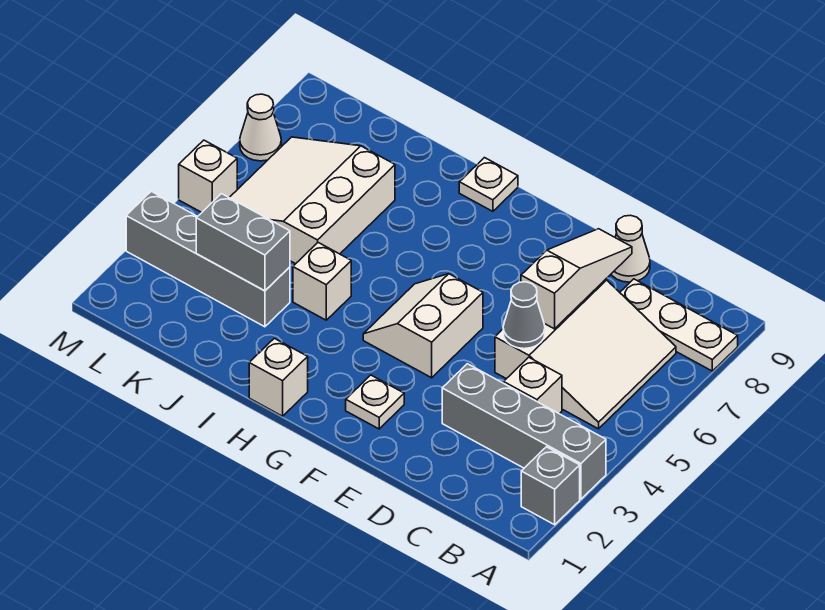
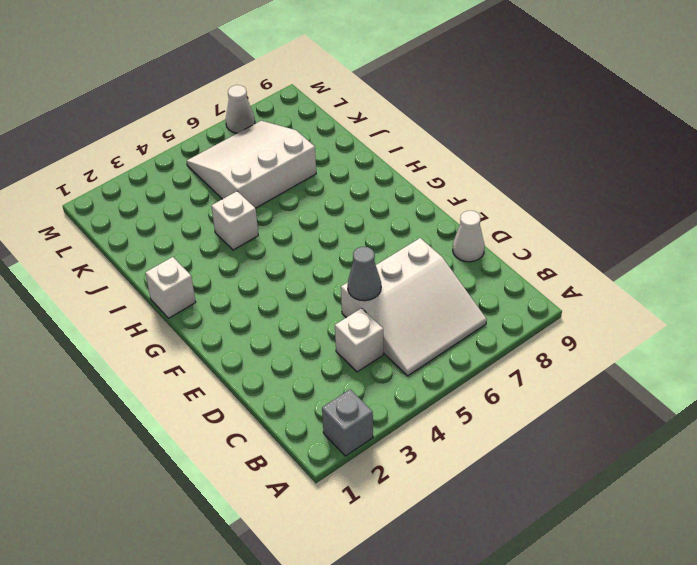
none -> grey 1x4 brick [442,364,606,499]
none -> white 1x3 plate [620,279,738,371]
none -> white 1x1 plate [346,375,404,429]

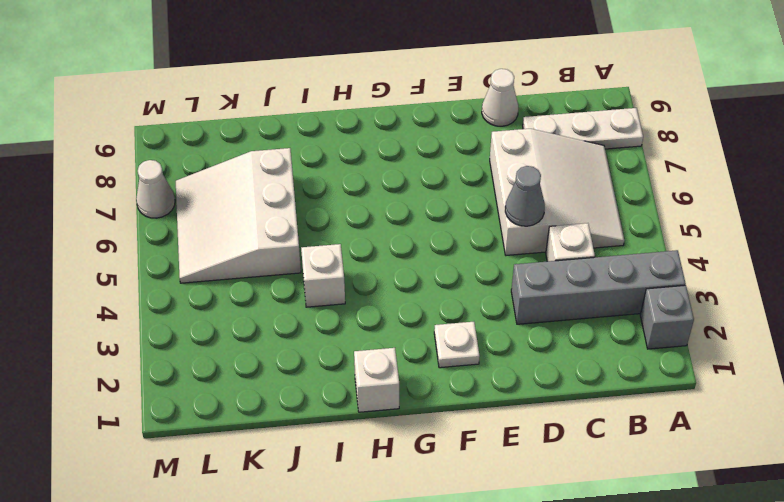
none -> white 2x2 slope [363,274,483,378]
none -> white 1x1 plate [459,158,518,211]
none -> grey 1x4 brick [126,191,290,327]

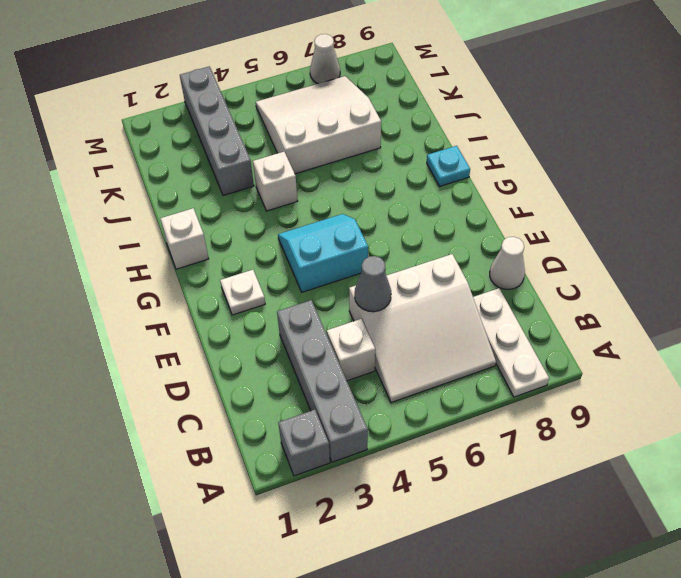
cyan 2x2 slope [278,214,368,292] -> white 2x2 slope [363,274,483,378]
cyan 1x1 plate [427,146,470,186] -> white 1x1 plate [459,158,518,211]
none -> white 1x1 brick [179,140,237,212]
none -> white 1x3 slope [521,229,632,329]
none -> grey 1x2 brick [196,194,290,291]

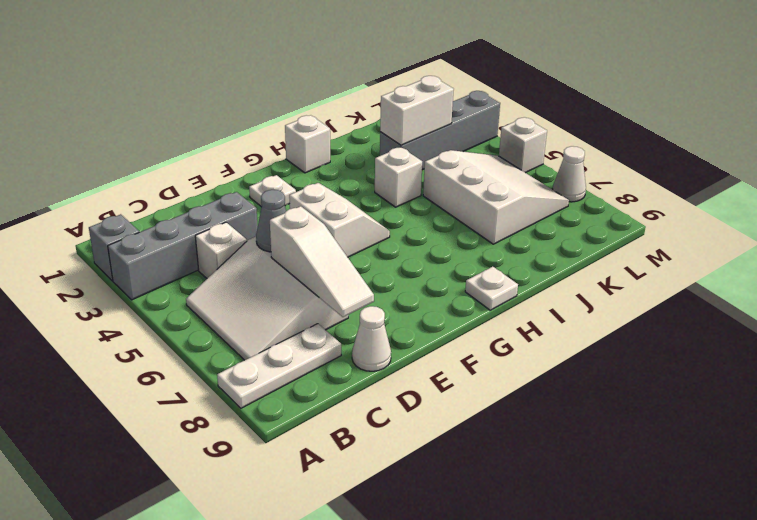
white 1x2 brick [380,76,454,145] -> grey 1x2 brick [196,194,290,291]

